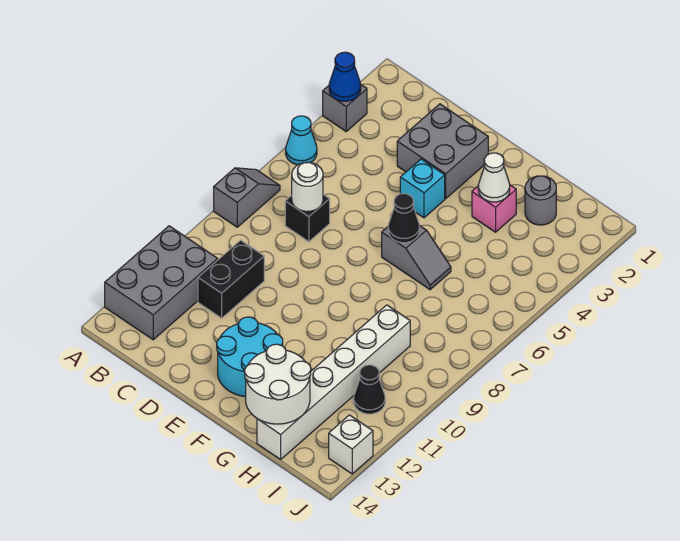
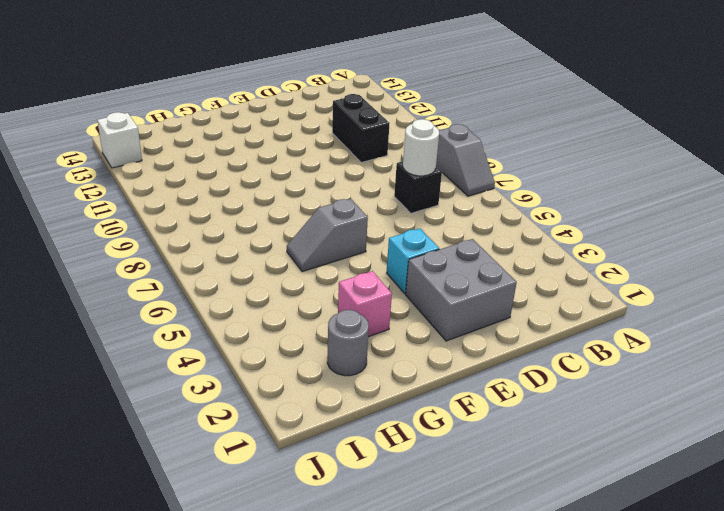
none -> grey 1x1 brick [323,84,367,131]
none -> cyan 1x1 cone [286,116,317,165]
none -> grey 2x3 brick [105,226,218,340]

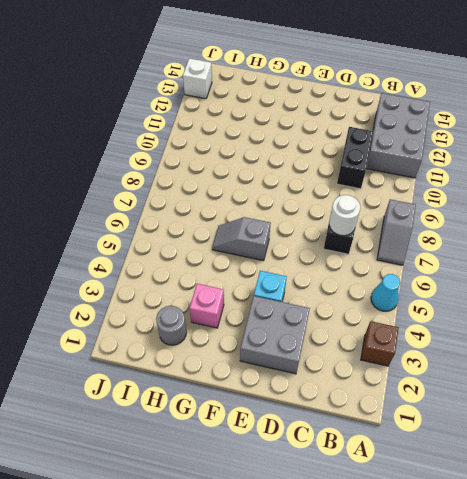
brown 1x1 brick [361,321,399,366] -> grey 1x1 brick [323,84,367,131]
none -> cyan 2x2 round brick [217,317,283,397]
none -> white 1x6 brick [257,305,410,459]
none -> black 1x1 cone [354,365,385,414]

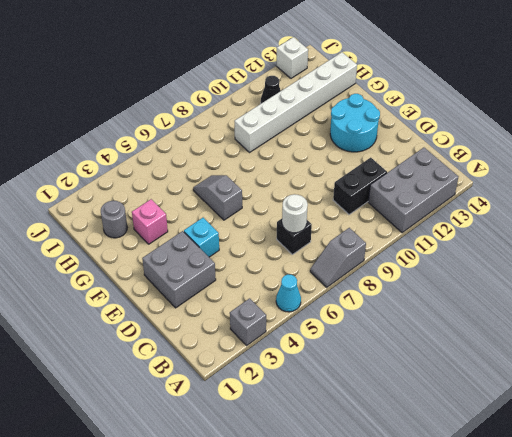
none -> blue 1x1 cone [329,52,361,101]
none -> black 1x1 cone [388,194,420,243]
none -> white 1x1 cone [478,153,510,202]

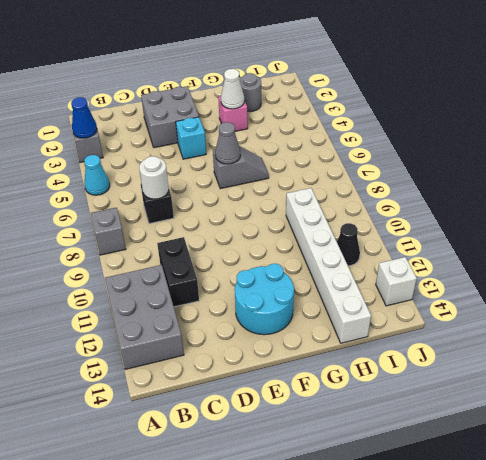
grey 1x1 cone [215,122,241,164] -> black 1x1 cone [388,194,420,243]
none -> white 2x2 round brick [245,344,311,424]

